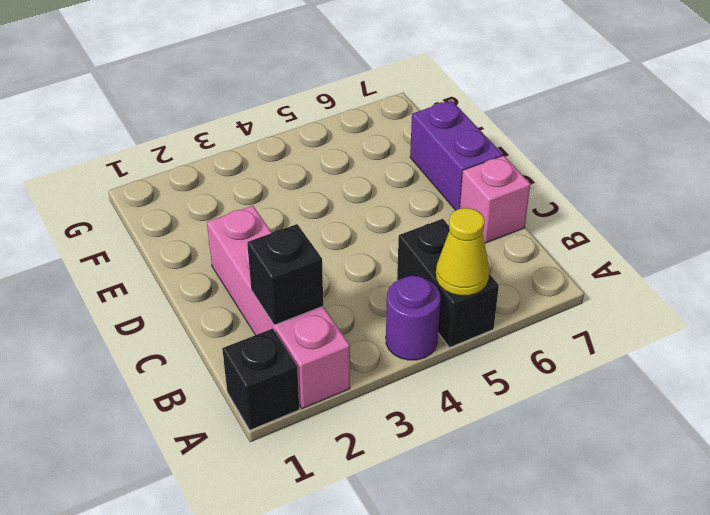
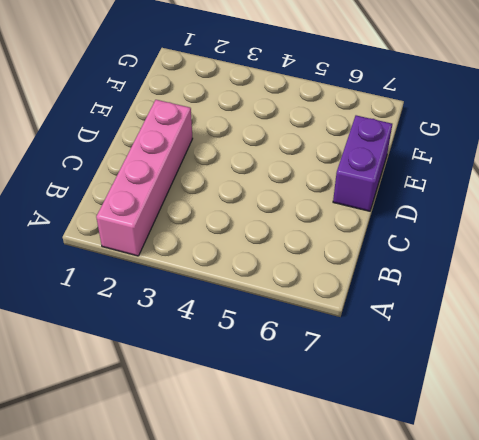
none -> black 1x1 brick [222,329,299,430]
none -> purple 1x1 round brick [386,276,441,360]

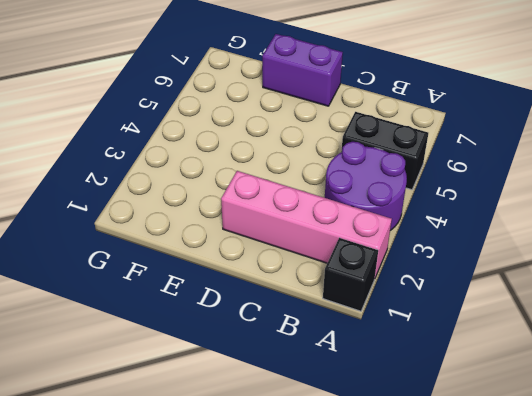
purple 2x2 round brick [325,142,407,231] -> purple 1x1 round brick [386,276,441,360]
none -> pink 1x1 brick [460,156,530,243]
none -> yellow 1x1 cone [436,208,490,296]

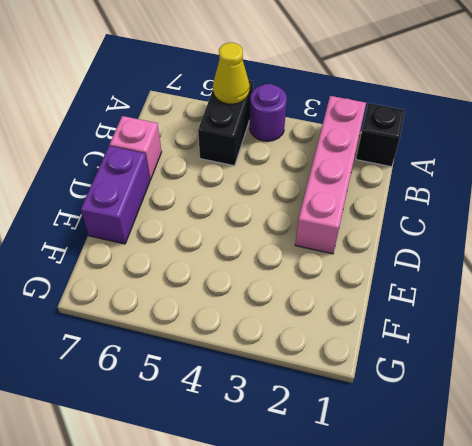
none -> black 1x1 brick [247,224,323,325]

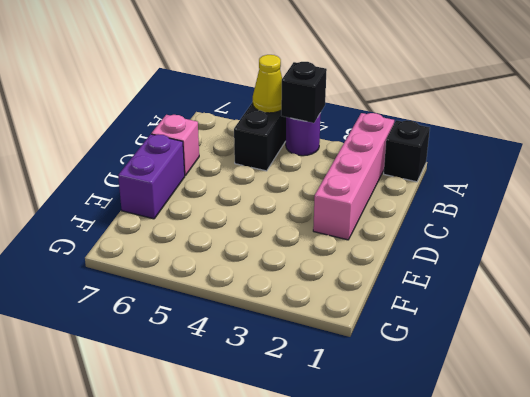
black 1x1 brick [281,62,327,123] -> black 1x1 brick moved to [247,224,323,325]

